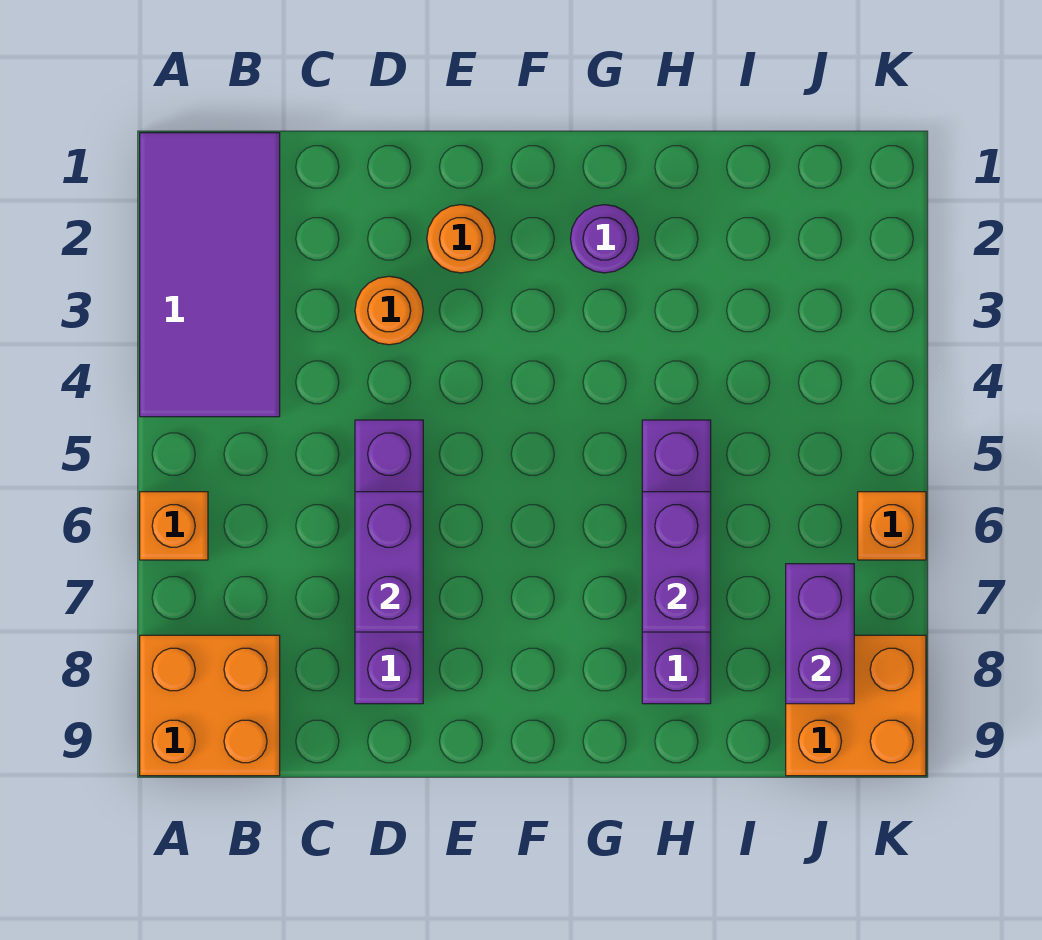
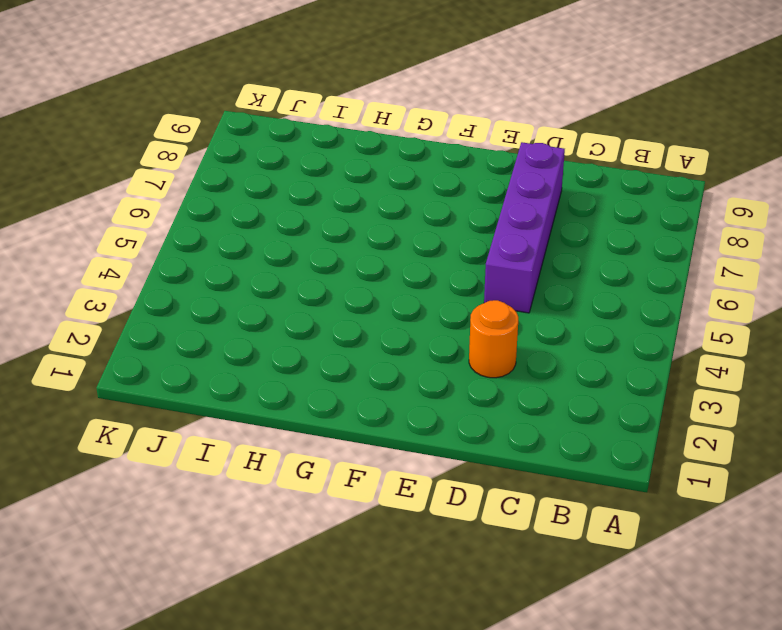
none -> purple 2x4 tile [140,133,280,417]
none -> orange 1x1 brick [140,492,208,560]
none -> orange 2x2 brick [140,635,280,776]

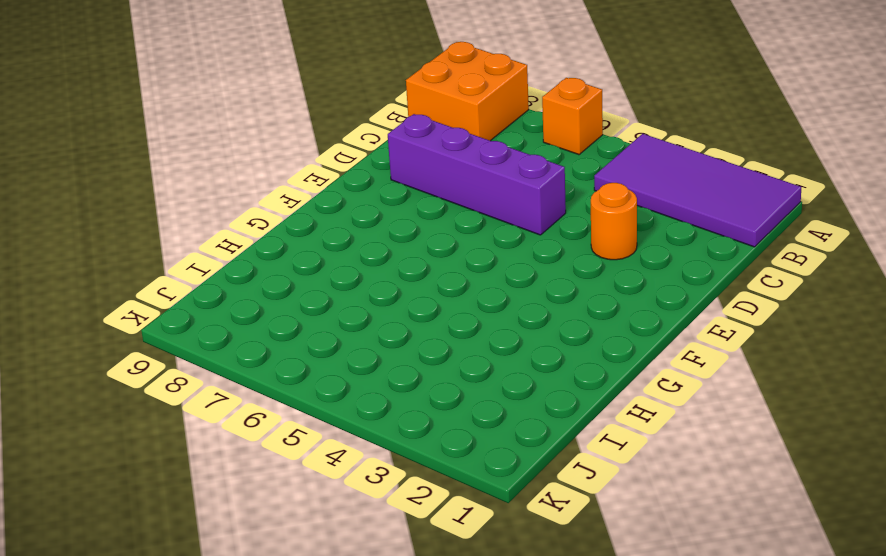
none -> orange 1x1 round brick [427,205,495,273]
none -> purple 1x1 round brick [570,205,639,273]
none -> purple 1x4 brick [642,420,711,704]

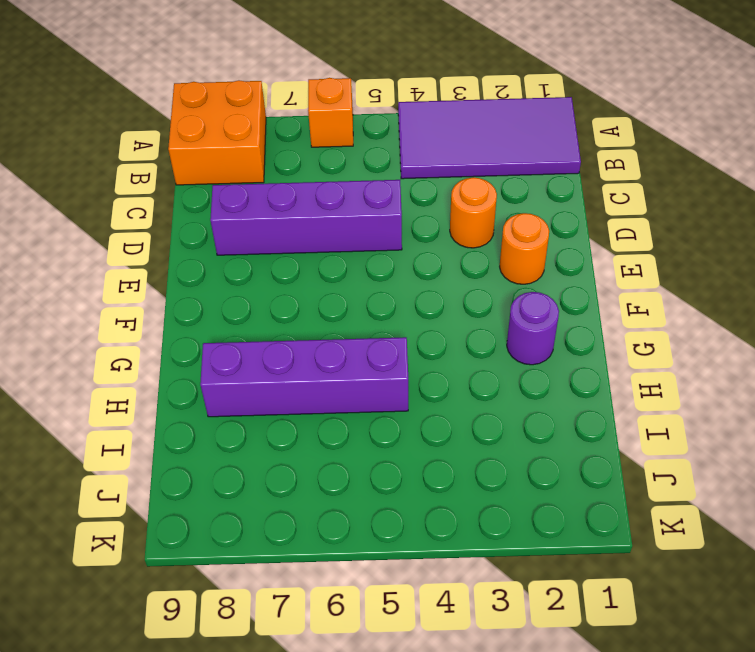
none -> orange 2x2 brick [786,635,926,776]
none -> orange 1x1 brick [858,492,926,560]
none -> purple 1x2 brick [355,492,423,632]

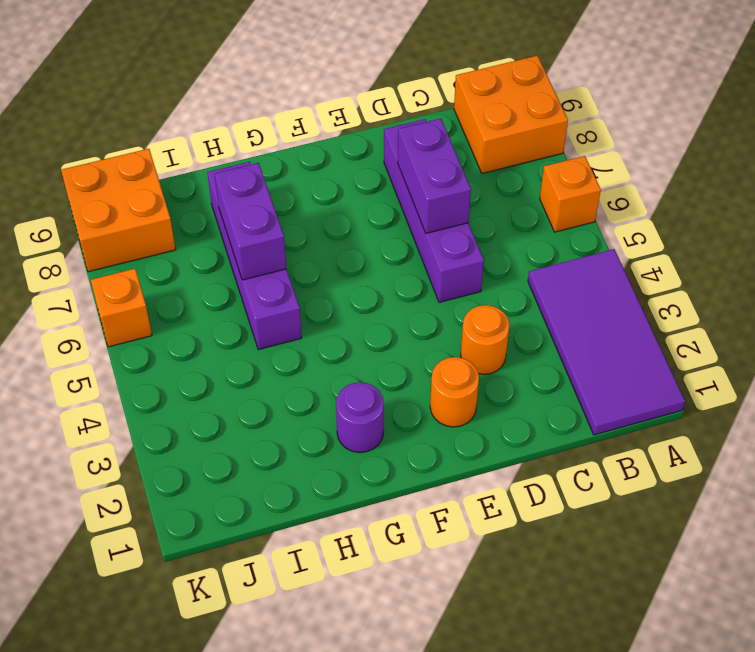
none -> purple 1x2 brick [786,564,854,704]

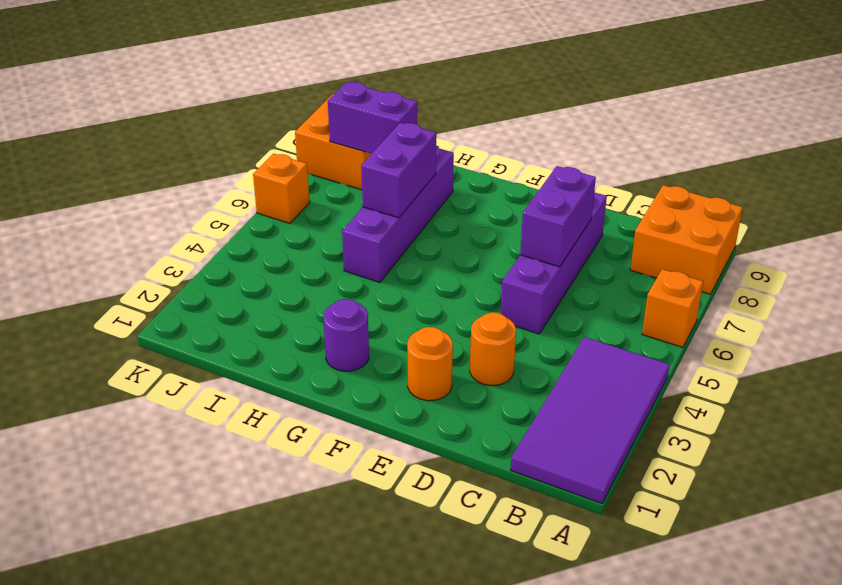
purple 1x2 brick [328,82,417,154] -> purple 1x2 brick turned to [786,564,854,704]

